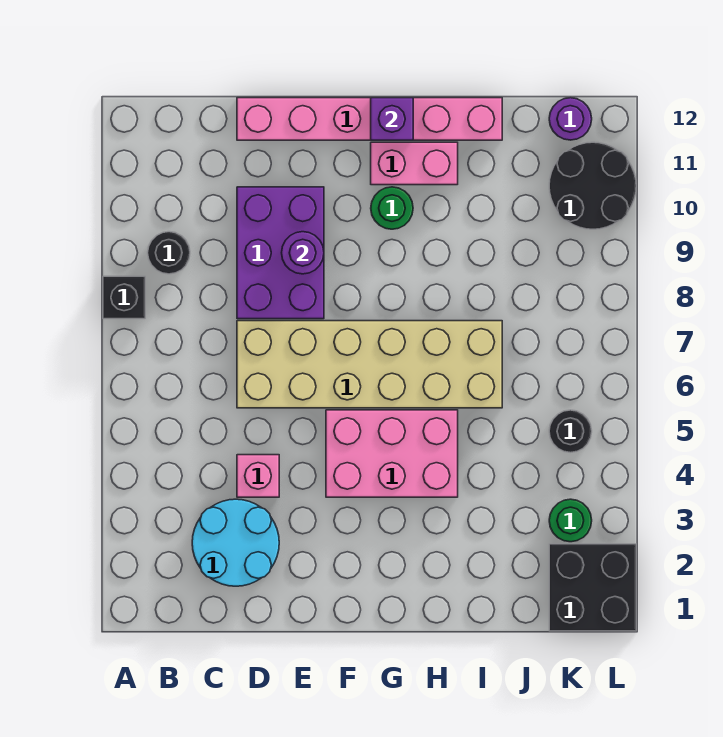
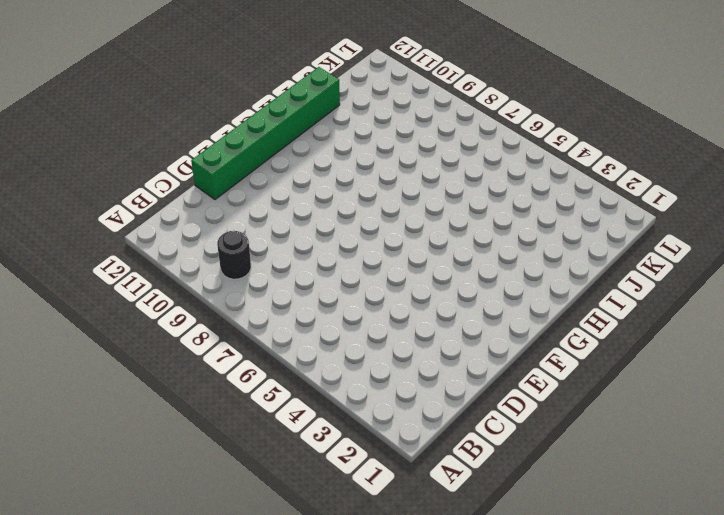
green 1x6 brick [191,67,340,199] -> pink 1x6 brick [237,98,502,140]
none -> black 1x1 brick [103,276,145,319]
none -> cyan 2x2 round brick [192,499,279,586]
none -> pink 1x1 brick [237,455,279,497]

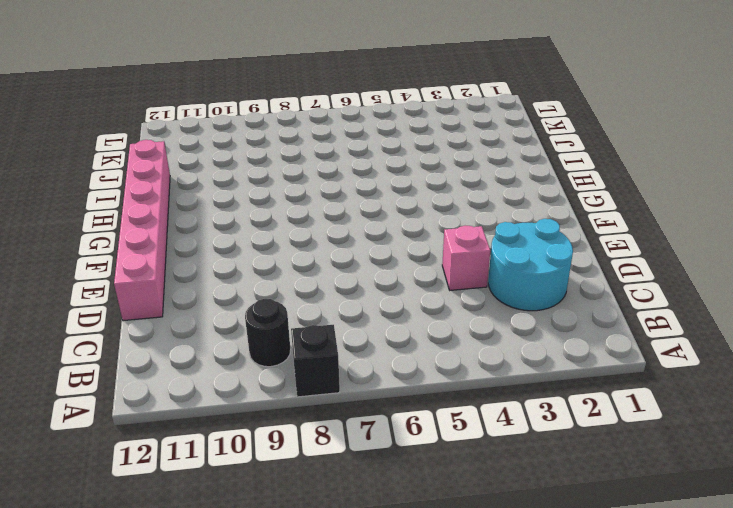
none -> tan 2x6 brick [237,321,502,408]
none -> purple 2x3 brick [237,187,324,319]
none -> pink 2x3 brick [326,410,458,497]

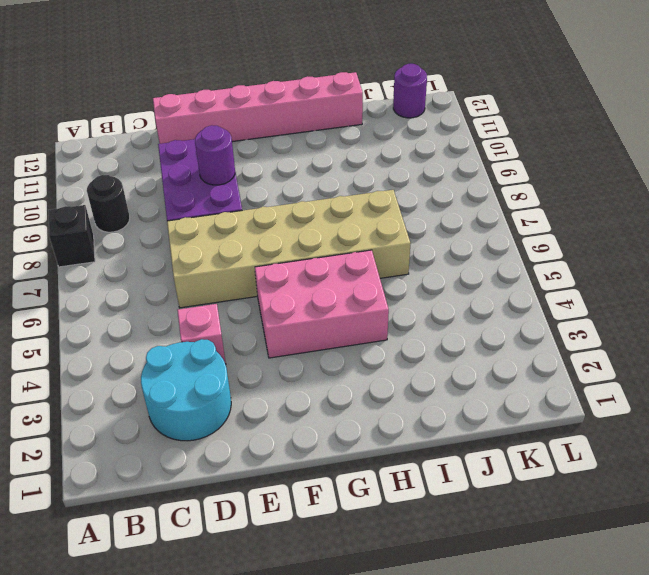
none -> green 1x1 round brick [371,187,413,229]
none -> pink 1x2 brick [371,142,458,185]
none -> black 2x2 brick [549,544,636,631]

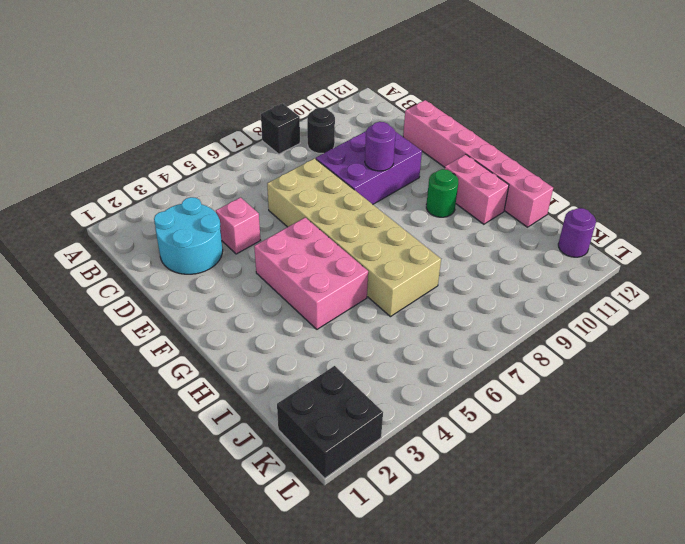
none -> green 1x1 round brick [549,499,592,542]
none -> black 1x1 round brick [549,410,592,453]
none -> black 2x2 round brick [549,142,636,229]

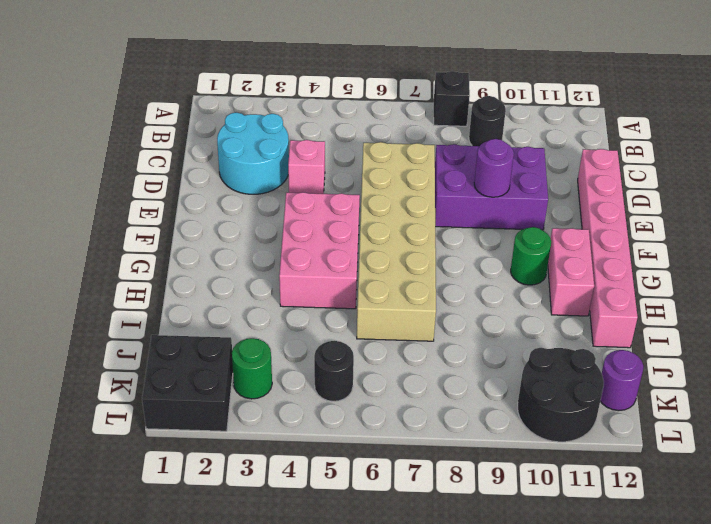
none -> purple 1x1 brick [371,98,413,140]

